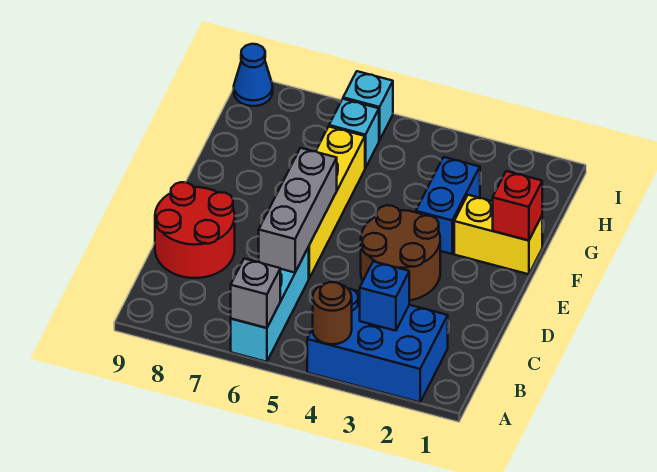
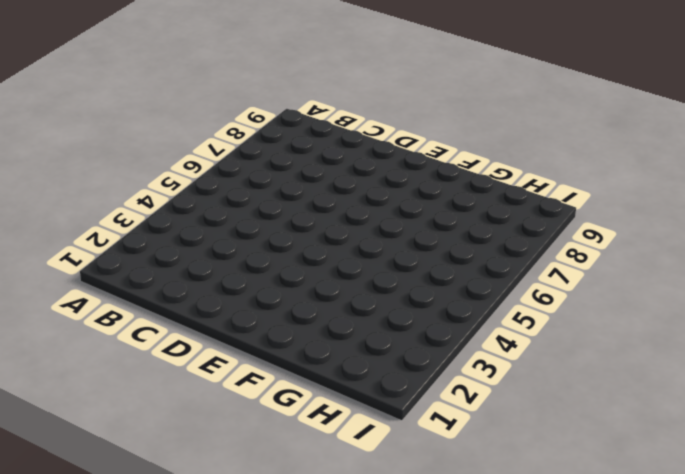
none -> blue 2x3 brick [307,289,448,402]
none -> cyan 1x3 brick [231,247,309,362]
none -> red 2x2 round brick [155,182,235,278]

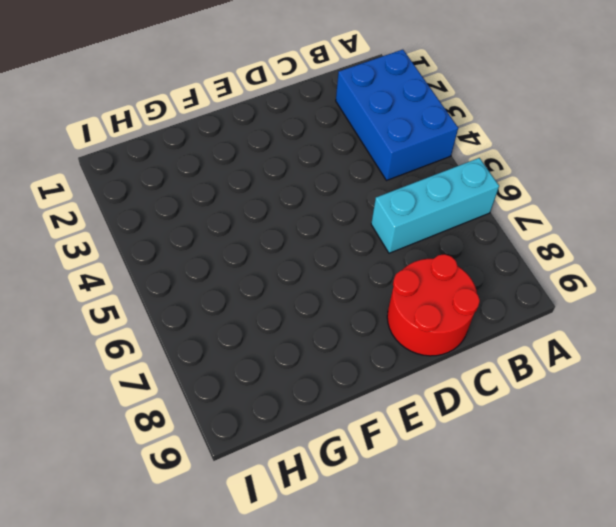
none -> brown 2x2 round brick [361,205,440,300]
none -> yellow 1x4 brick [309,127,365,278]
none -> yellow 1x2 brick [454,195,542,274]

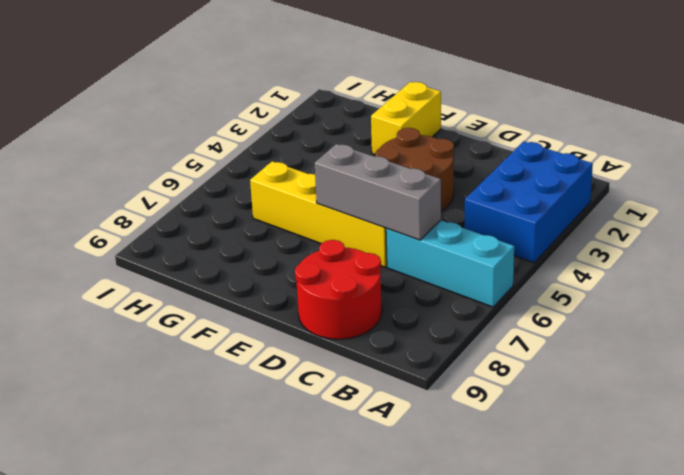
none -> blue 1x2 brick [416,157,480,254]
none -> cyan 1x1 brick [329,99,379,168]
none -> cyan 1x1 brick [343,71,393,141]

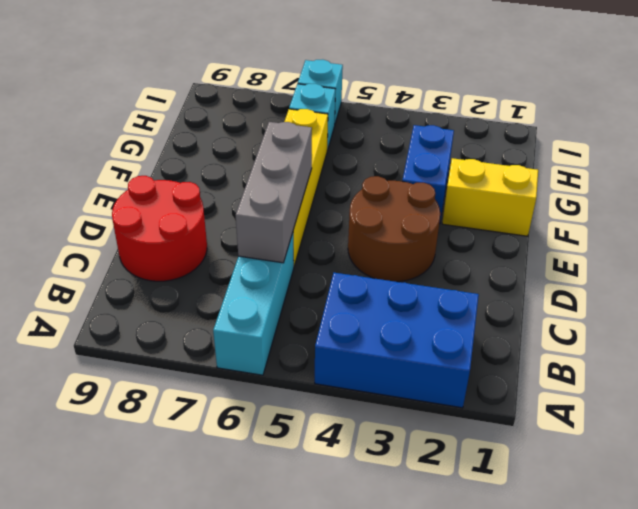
none -> blue 1x1 cone [234,44,273,106]
none -> brown 1x1 round brick [313,282,352,344]
none -> grey 1x1 brick [231,259,280,328]

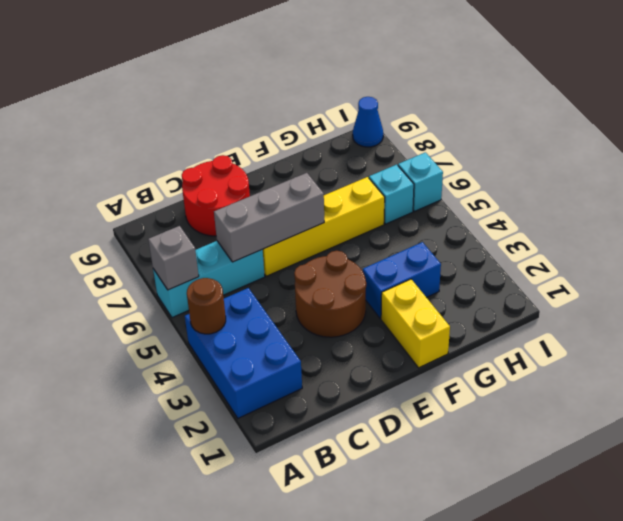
none -> blue 1x1 brick [360,261,409,331]
none -> red 1x1 brick [493,171,542,241]

